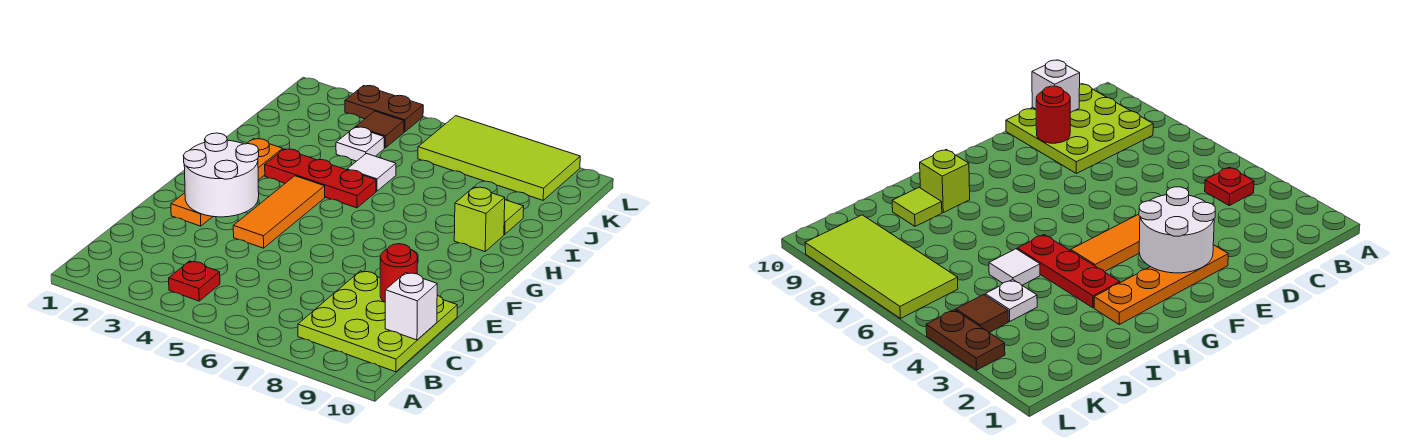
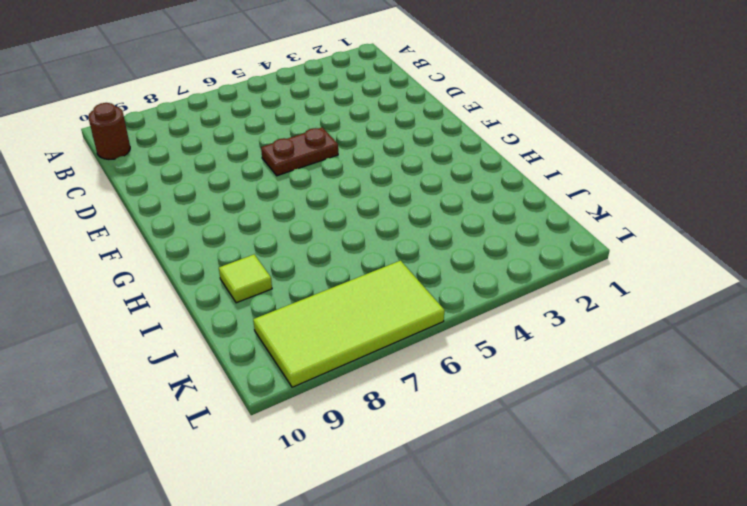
brown 1x1 round brick [88,103,130,159] -> lime 3x3 plate [298,271,457,372]
brown 1x2 plate [261,127,338,176] -> brown 1x2 plate moved to [345,86,423,132]
none -> red 1x1 plate [169,261,220,301]
none -> orange 1x4 plate [171,139,283,226]
none -> orange 1x3 tile [233,176,325,248]

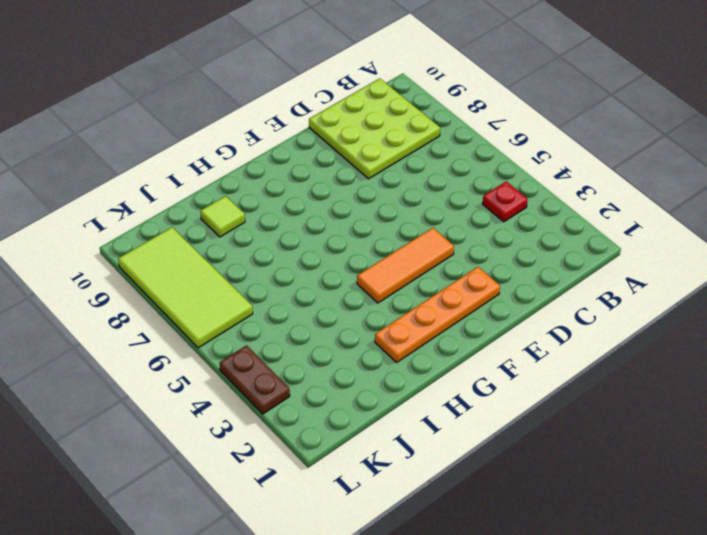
none -> red 1x3 plate [265,149,376,208]
none -> lime 1x1 brick [454,187,505,252]
none -> white 1x1 tile [347,153,396,191]

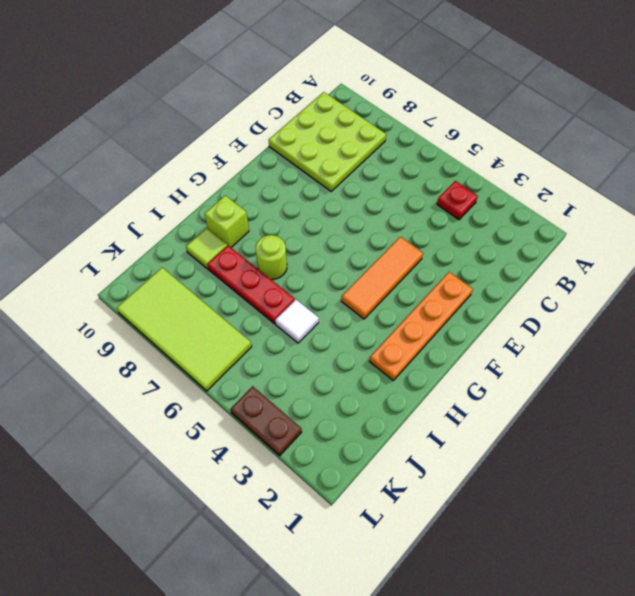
lime 1x1 round brick [256,235,287,279] -> none
red 1x3 plate [207,246,295,324] -> red 1x3 plate moved to [265,149,376,208]
none -> white 1x1 plate [336,127,384,161]
none -> brown 1x1 tile [356,111,404,148]
none -> white 1x1 brick [385,273,437,340]

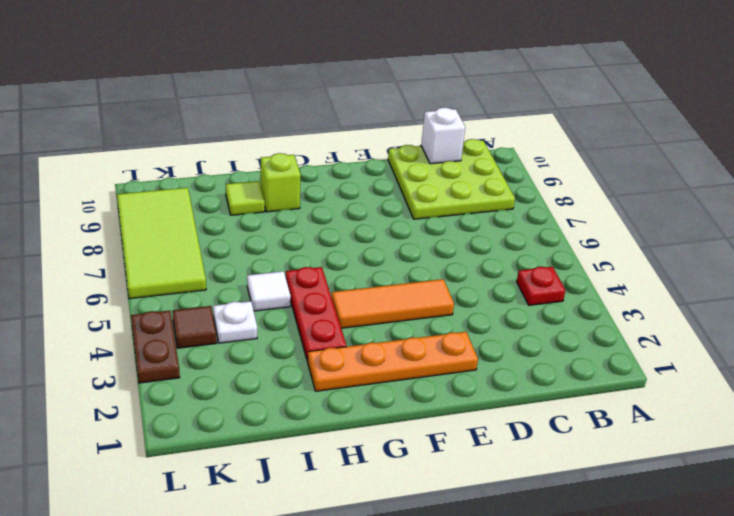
none -> red 1x1 round brick [380,244,418,302]
none -> white 2x2 round brick [184,133,259,217]

